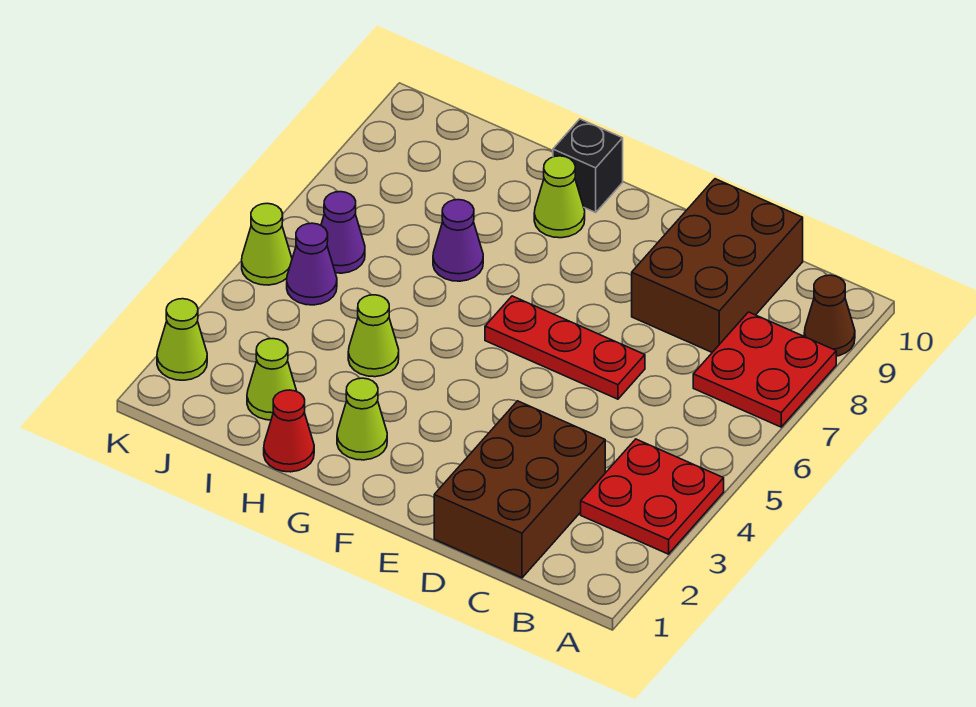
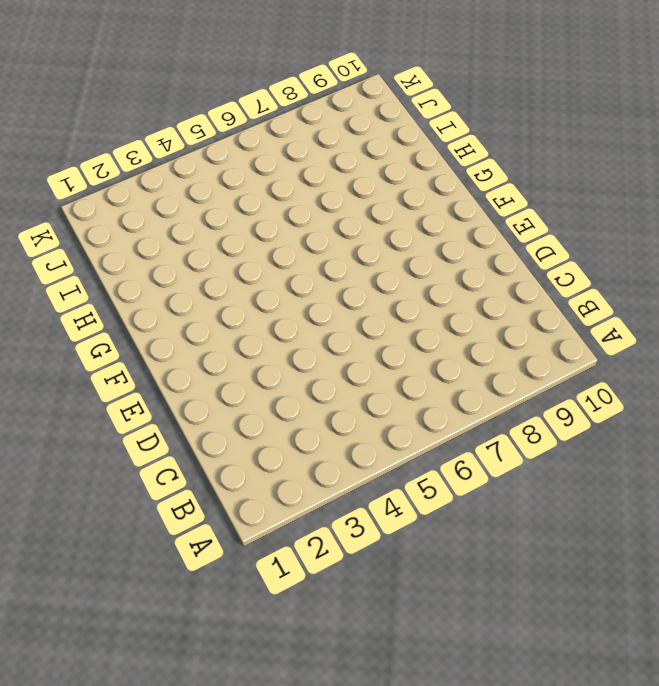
none -> red 2x2 plate [581,439,724,554]
none -> red 2x2 plate [693,312,836,427]
none -> brown 1x1 cone [804,275,855,356]

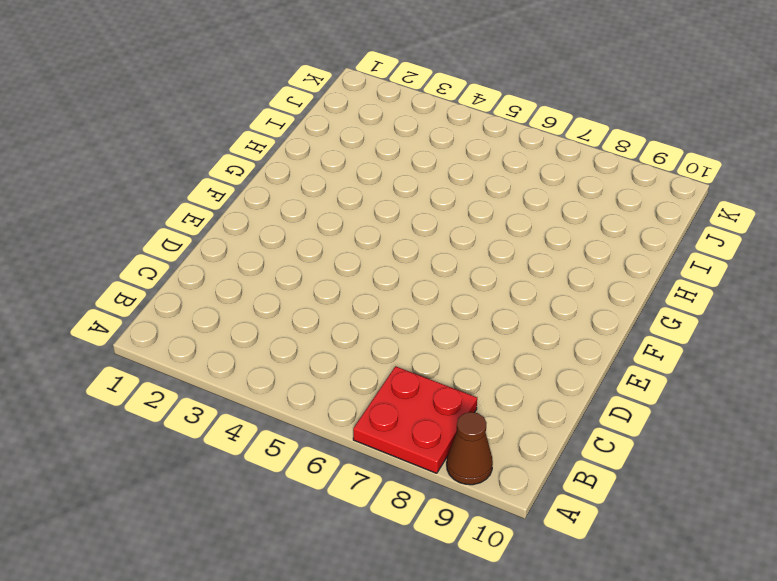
none -> red 2x2 plate [581,439,724,554]
none -> brown 2x3 brick [434,401,605,578]
none -> brown 2x3 brick [632,179,803,352]

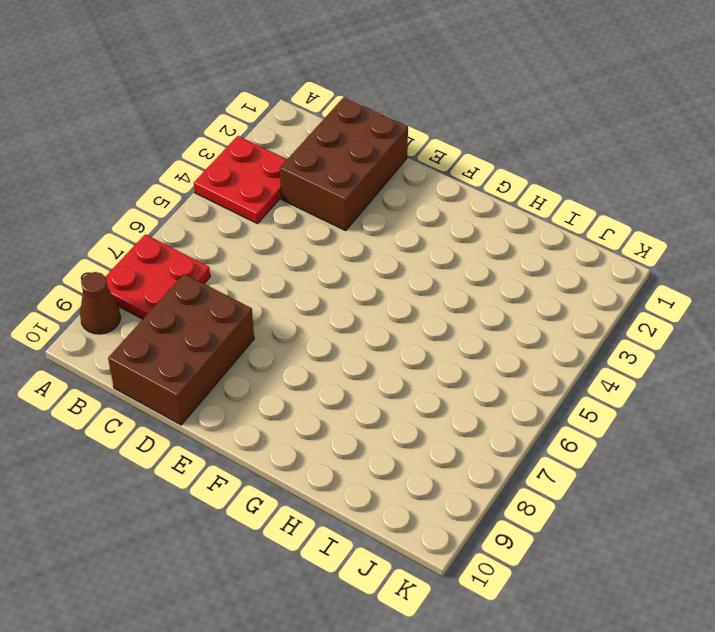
none -> red 1x3 plate [485,296,645,399]
none -> lime 1x1 cone [337,378,387,460]
none -> lime 1x1 cone [534,156,585,238]

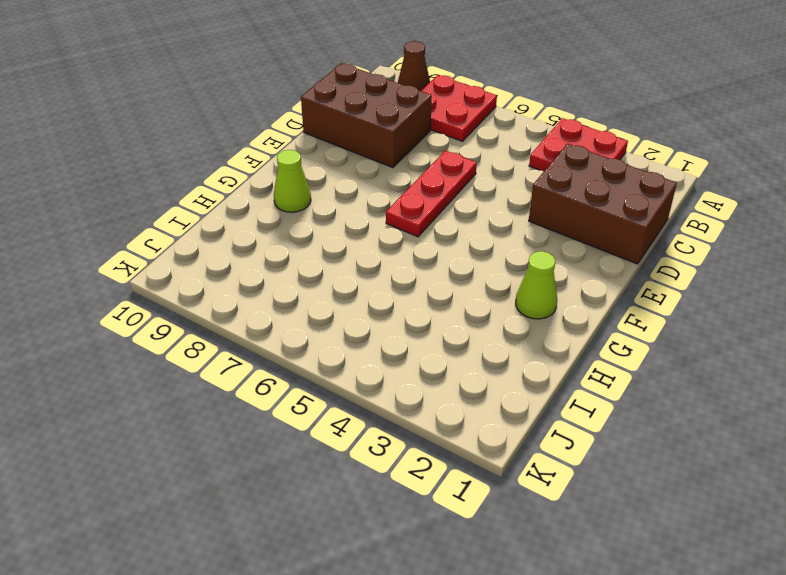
none -> black 1x1 brick [553,119,623,212]
none -> red 1x1 cone [264,390,314,472]
none -> lime 1x1 cone [348,295,399,377]

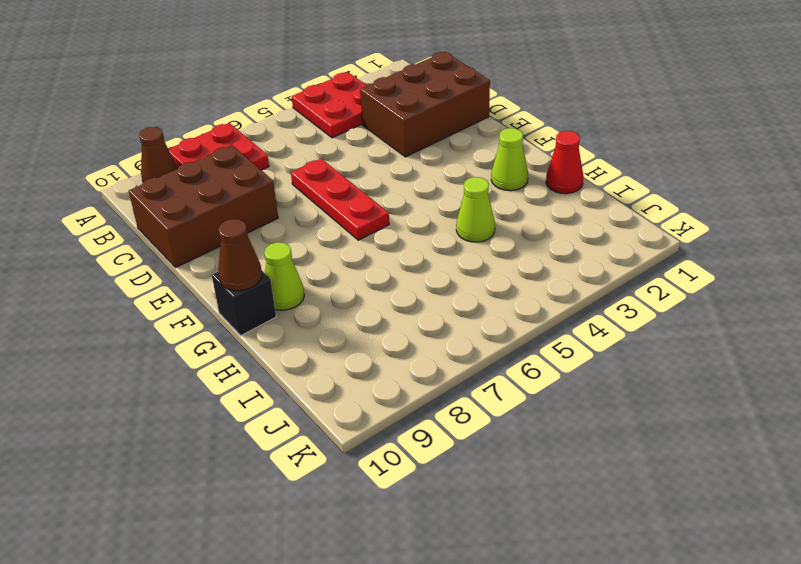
brown 1x1 cone [218,219,262,291] -> none
none -> purple 1x1 cone [433,200,483,281]
none -> lime 1x1 cone [247,339,296,420]
none -> purple 1x1 cone [287,223,337,305]

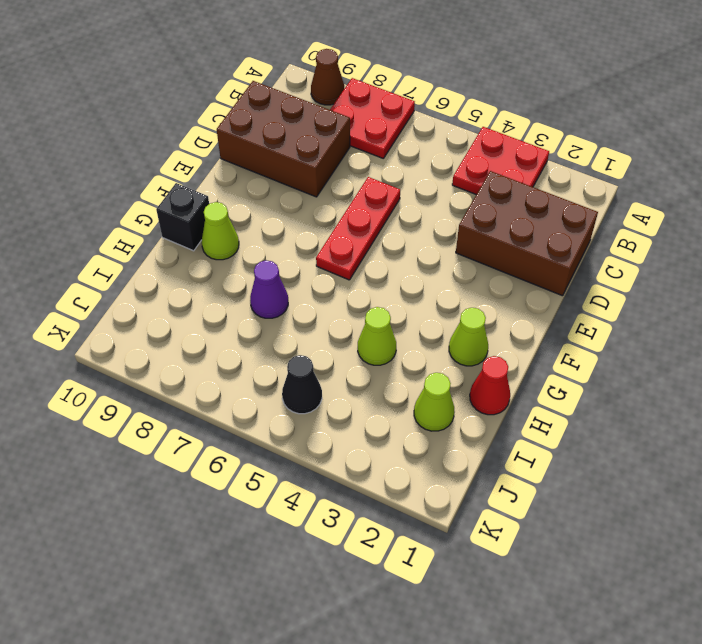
black 1x1 cone [282,355,322,414] -> purple 1x1 cone [287,223,337,305]
none -> purple 1x1 cone [321,192,365,273]
none -> lime 1x1 cone [157,299,207,380]
none -> lime 1x1 cone [242,203,292,285]

